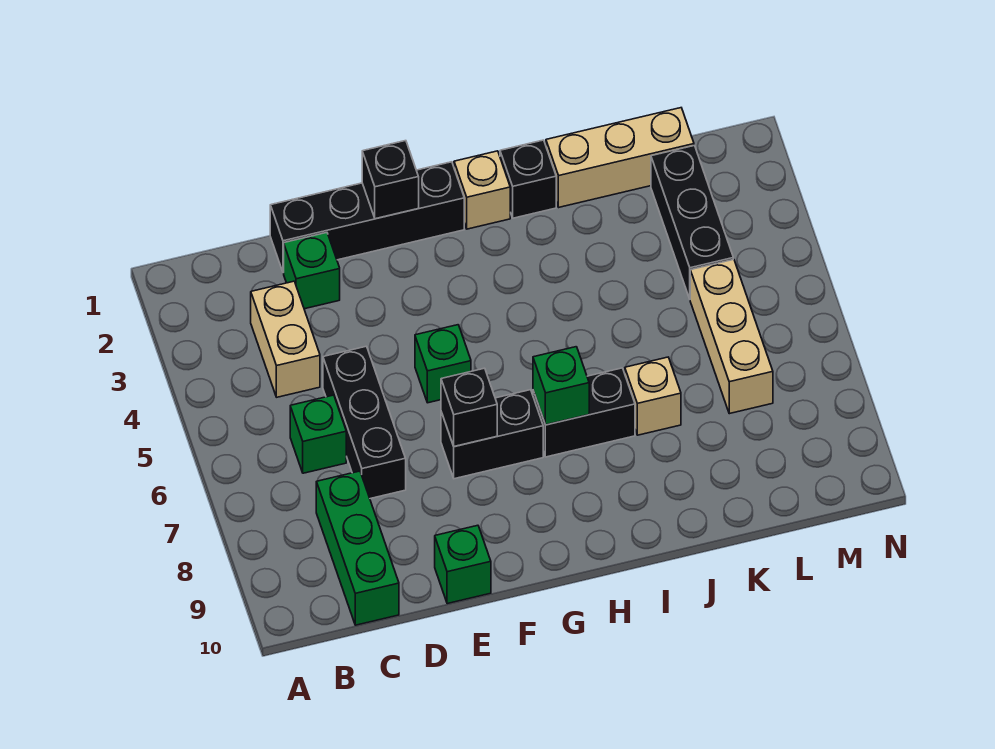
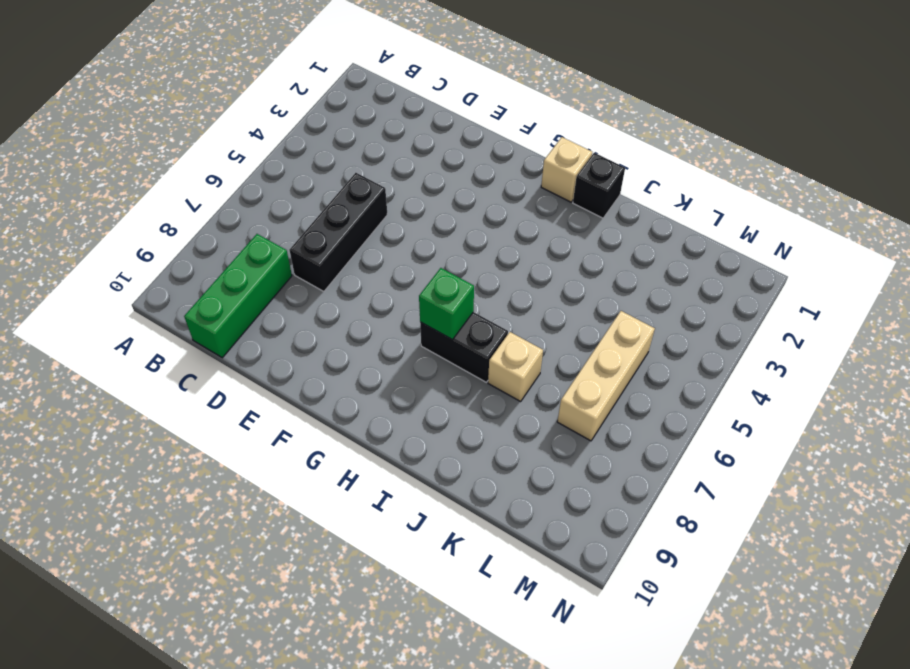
none -> tan 1x2 brick [251,281,320,397]
none -> green 1x1 brick [290,395,346,473]
none -> black 1x4 brick [270,162,464,273]

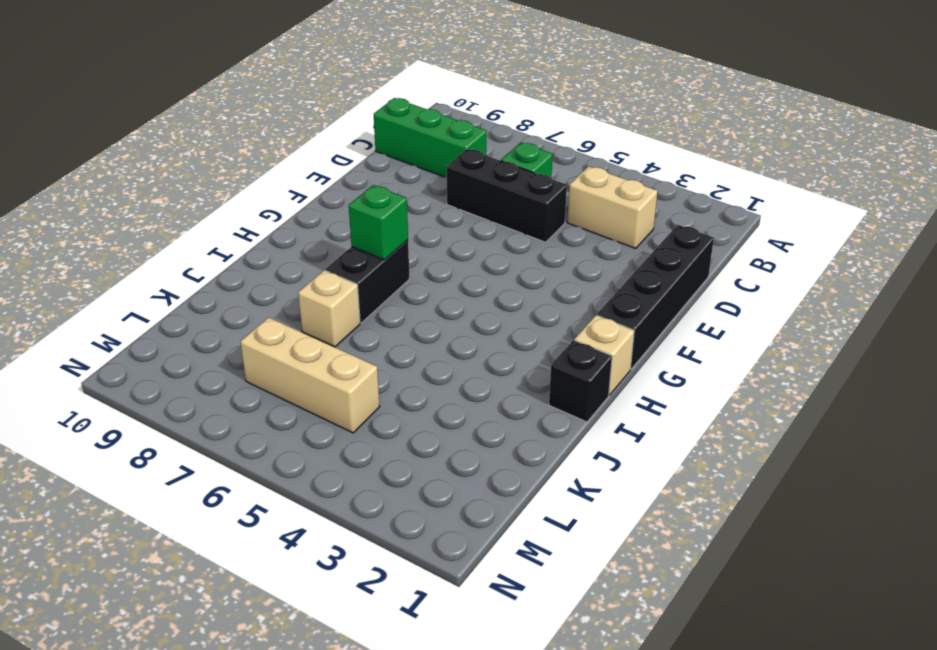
none -> green 1x1 brick [284,233,340,309]
none -> green 1x1 brick [435,525,491,604]
none -> green 1x1 brick [415,325,471,403]

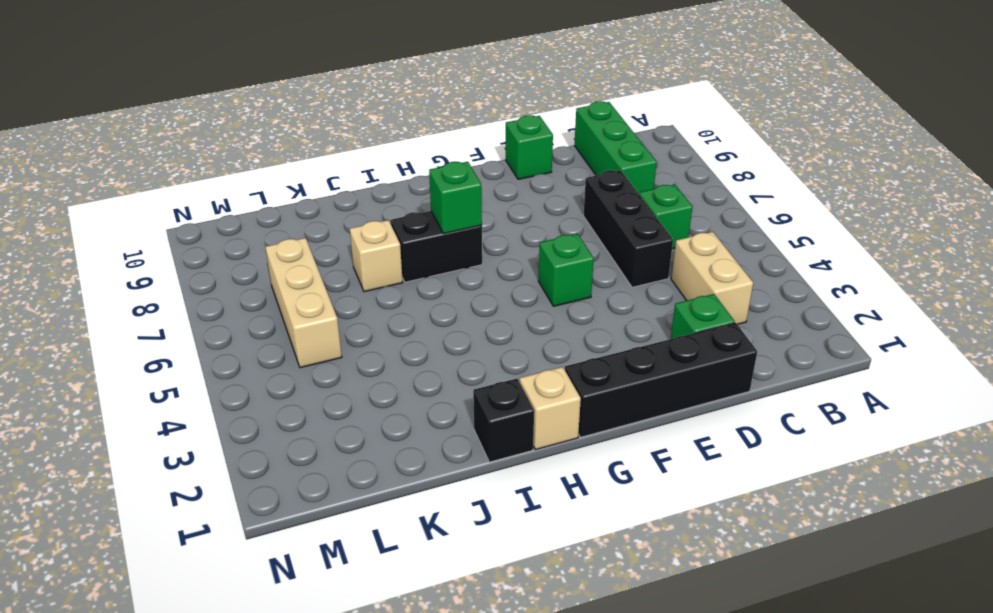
none -> black 1x2 brick [441,390,543,479]
none -> tan 1x3 brick [546,108,694,207]
none -> black 1x3 brick [651,146,733,299]

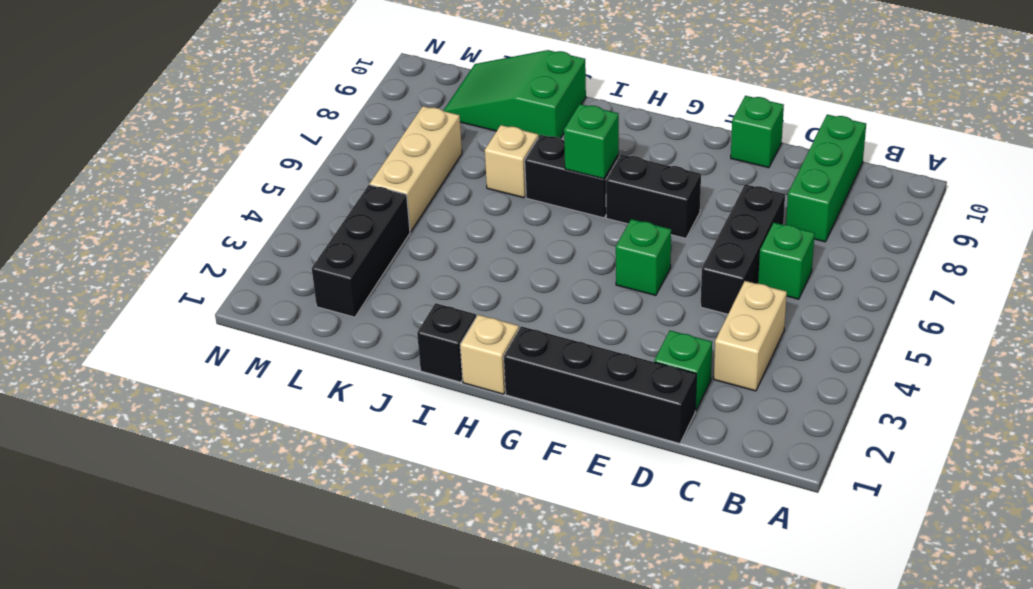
green 2x3 slope [443,50,586,139] -> none
none -> tan 1x3 brick [546,108,694,207]
none -> black 1x1 brick [362,141,419,219]
none -> black 1x1 brick [441,368,497,447]

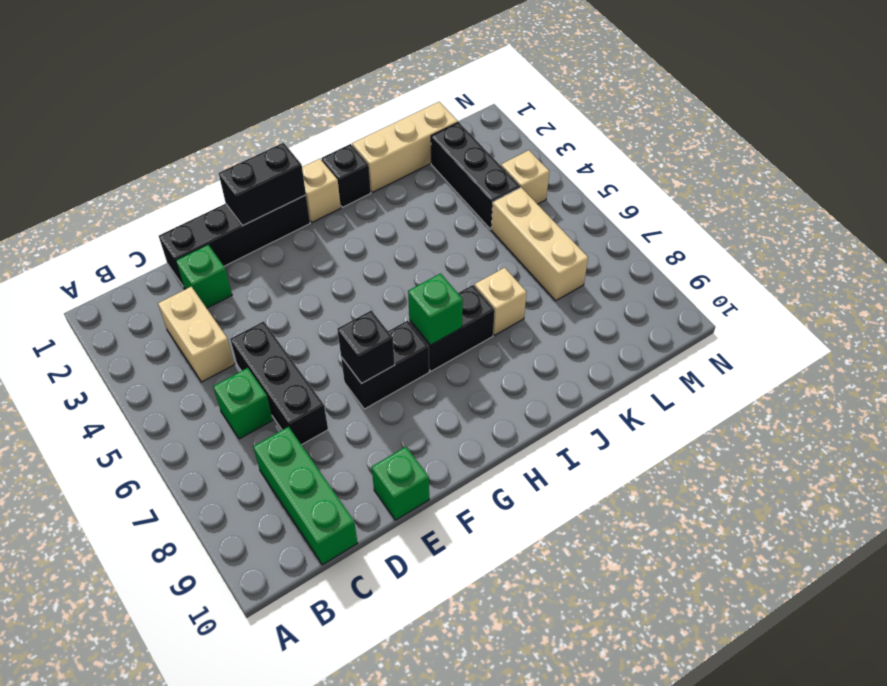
black 1x2 brick [219,143,306,226] -> black 1x1 brick [362,141,419,219]
tan 1x1 brick [501,150,549,204] -> none
none -> green 1x1 brick [415,325,471,403]

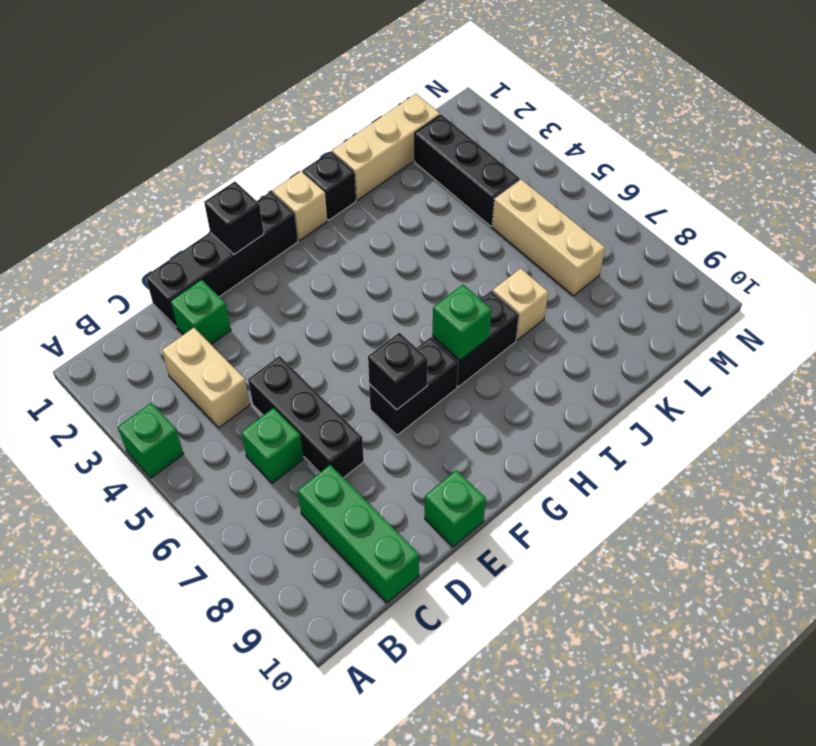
green 1x1 brick [118,403,183,478] -> green 1x1 brick moved to [415,325,471,403]

